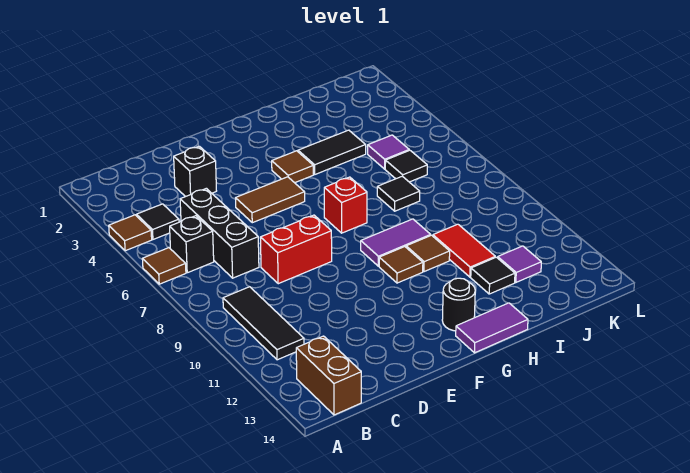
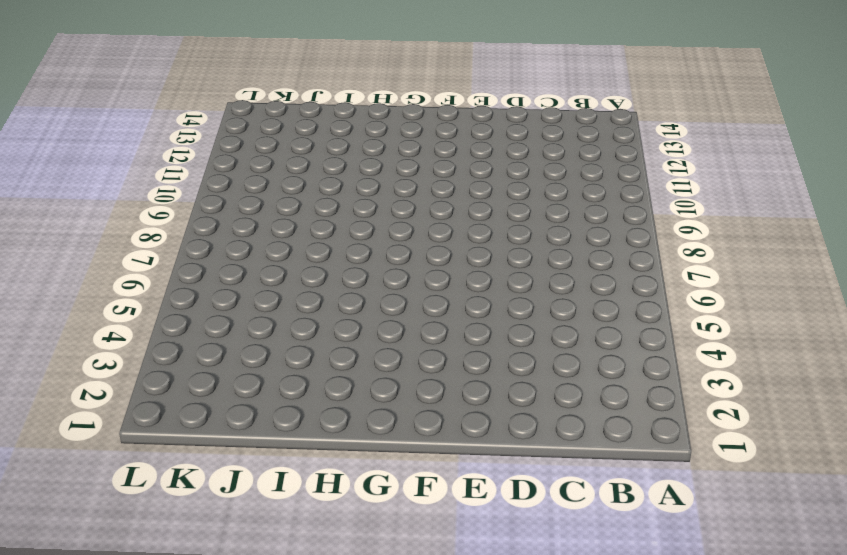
none -> brown 1x1 tile [109,215,152,251]
none -> brown 1x1 tile [142,248,186,284]
none -> black 1x1 tile [137,204,179,239]

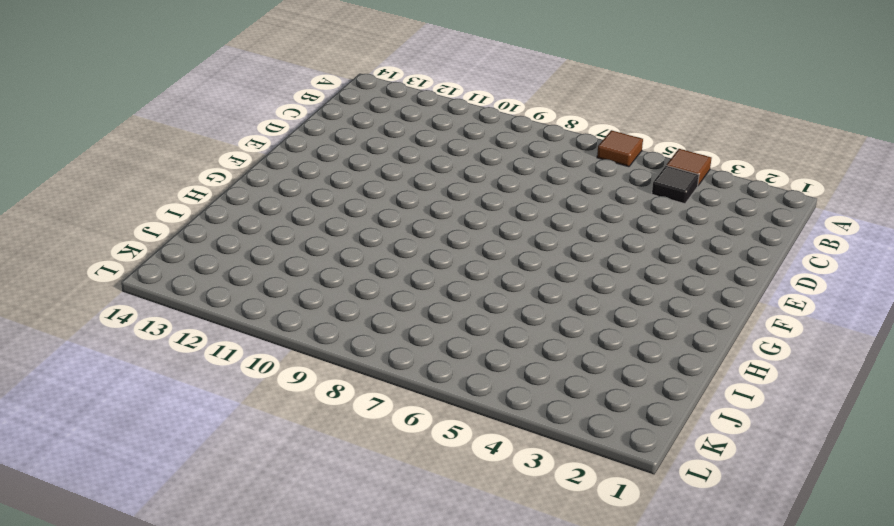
none -> black 1x1 brick [170,216,214,273]
none -> black 1x3 tile [223,287,304,360]
none -> brown 1x2 brick [296,336,361,415]

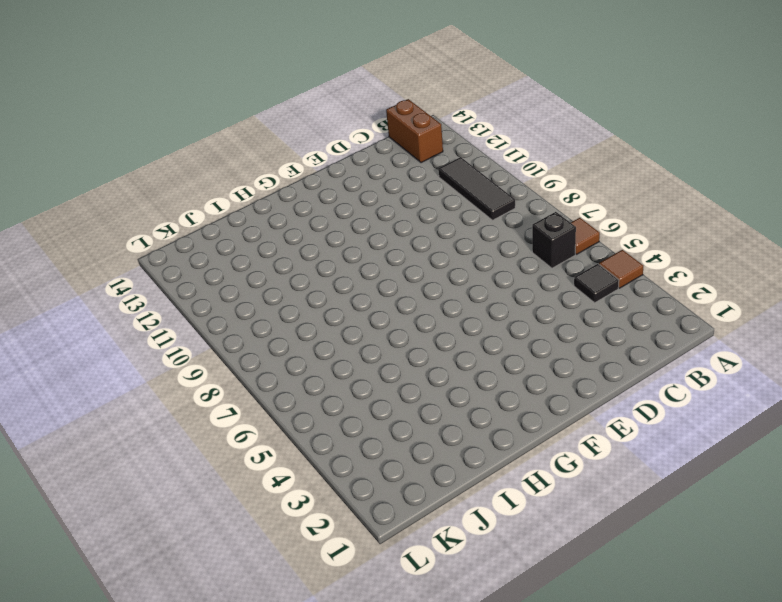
none -> black 1x3 brick [180,188,259,278]
none -> black 1x1 brick [174,146,216,197]
none -> red 1x2 brick [260,215,332,284]

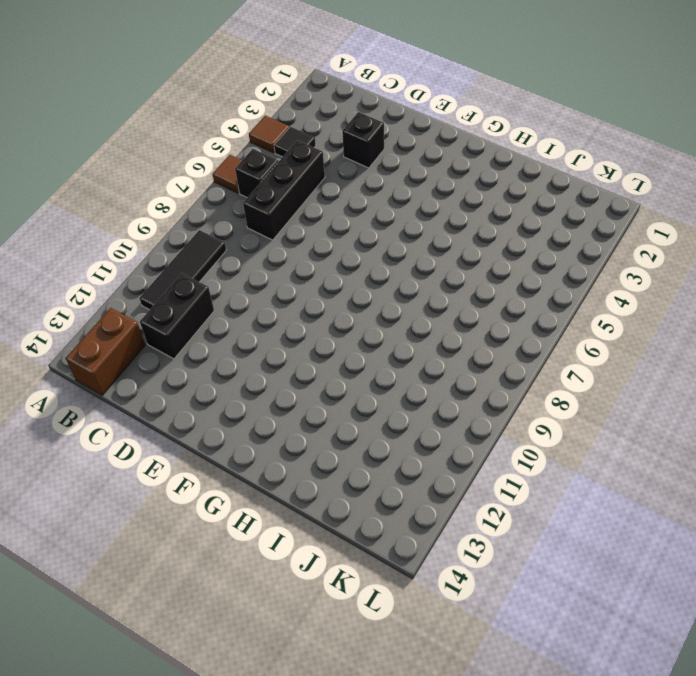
black 1x2 brick [140,273,214,359] -> none
none -> red 1x2 brick [260,215,332,284]
none -> brown 1x2 tile [236,177,305,223]
none -> brown 1x1 tile [272,151,313,183]

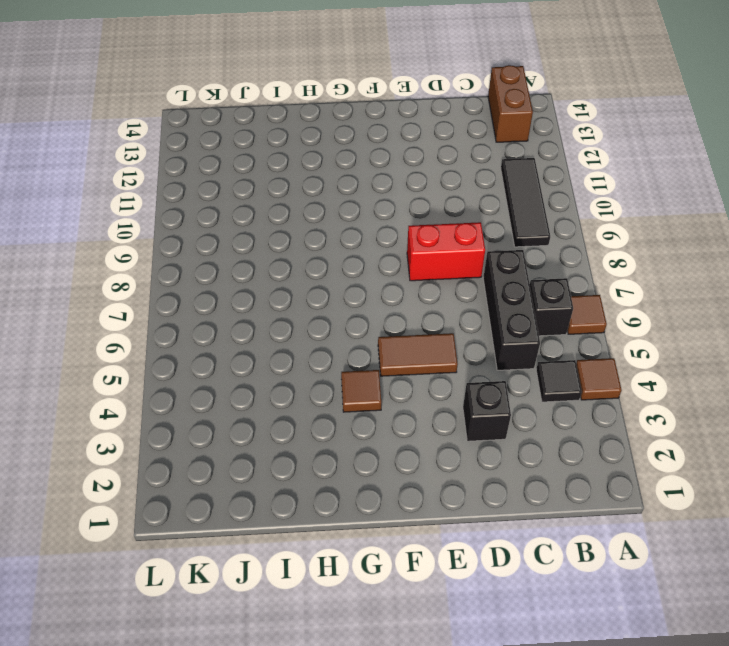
none -> red 1x1 brick [324,177,367,233]
none -> purple 1x2 tile [361,219,431,266]
none -> brown 1x1 tile [379,247,423,283]

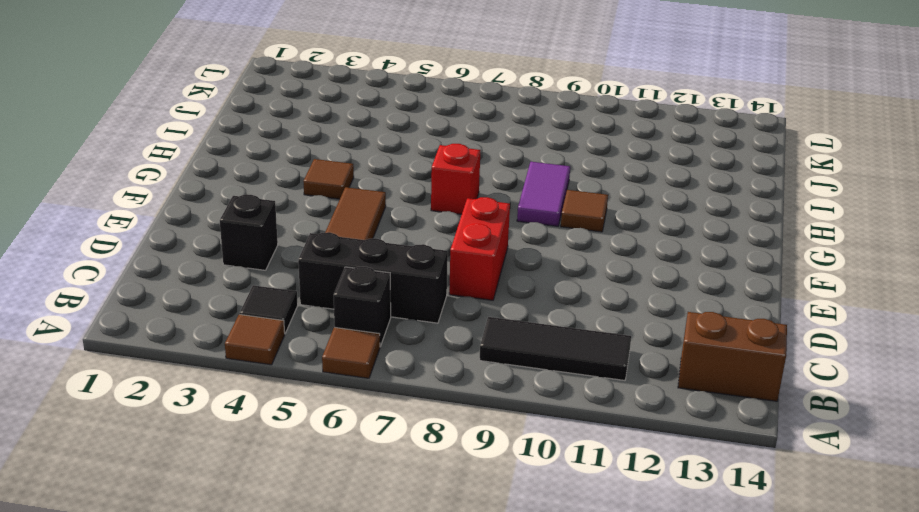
none -> black 1x1 round brick [442,278,475,331]
none -> purple 1x2 tile [456,303,528,353]
none -> black 1x2 tile [298,130,366,174]

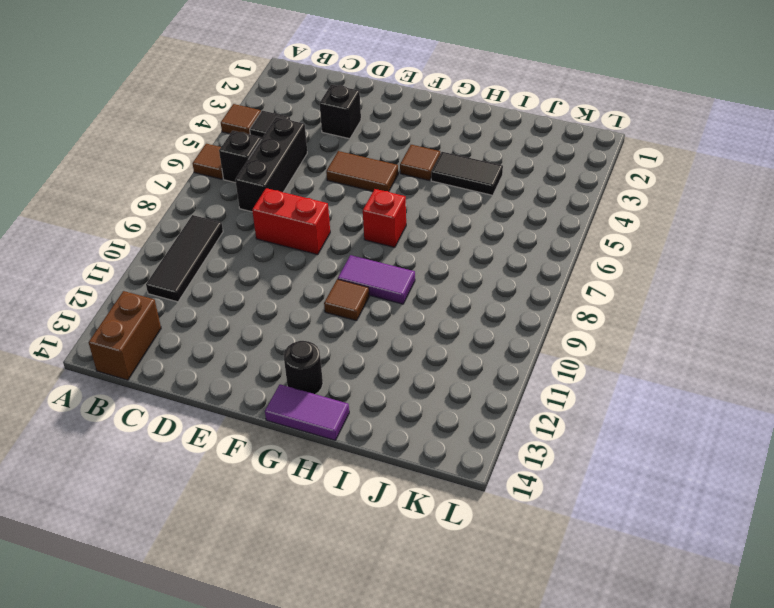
none -> brown 1x1 tile [406,235,450,272]
none -> black 1x1 tile [377,176,420,211]
none -> red 1x2 tile [433,224,495,277]

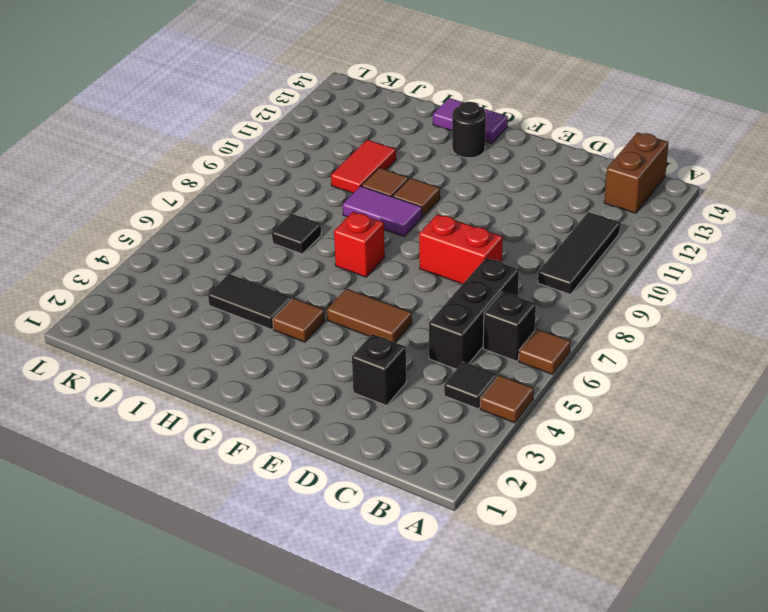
none -> black 1x1 tile [471,257,515,294]
none -> purple 1x1 tile [368,135,409,169]
none -> black 1x1 tile [385,150,427,182]

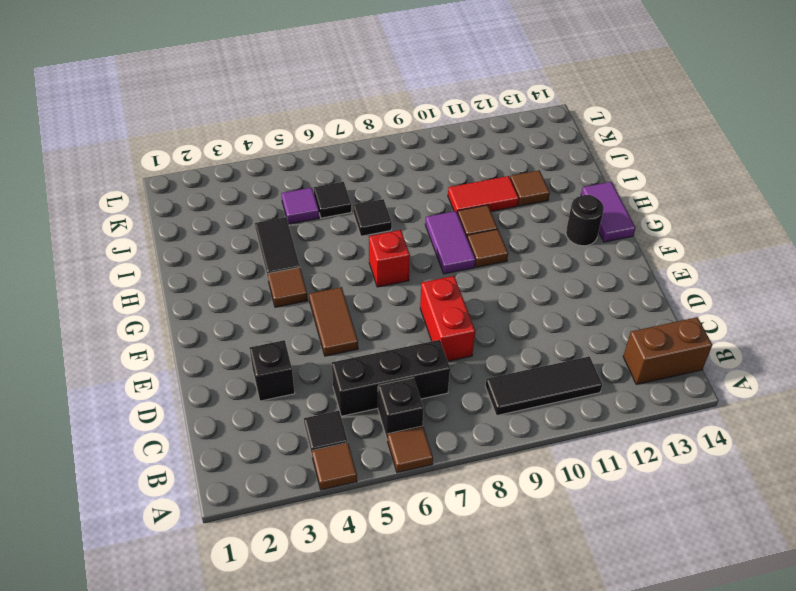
brown 1x1 tile [510,170,550,206] -> black 1x1 tile [471,257,515,294]
none -> purple 1x1 tile [498,246,541,282]

